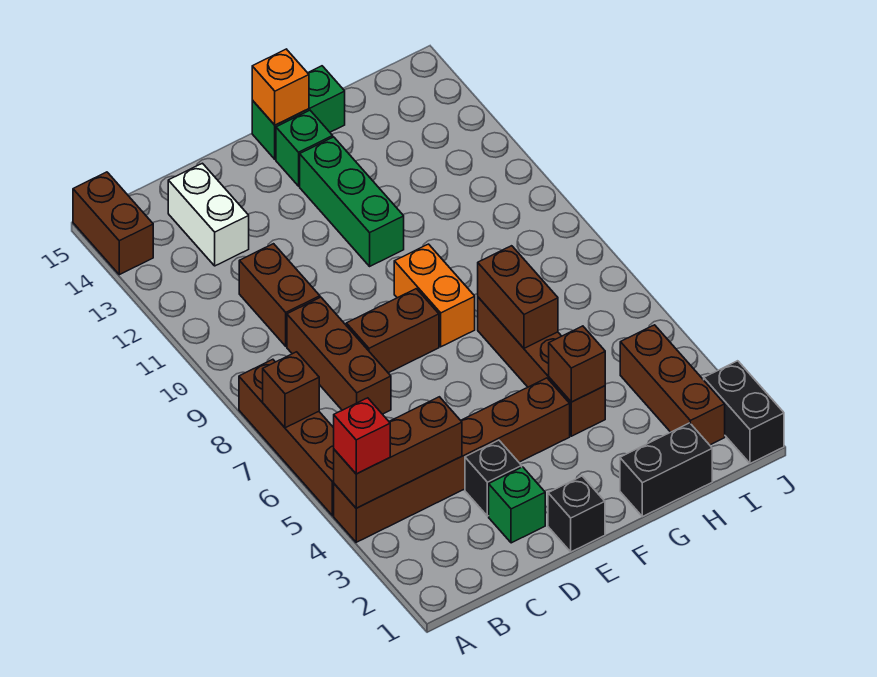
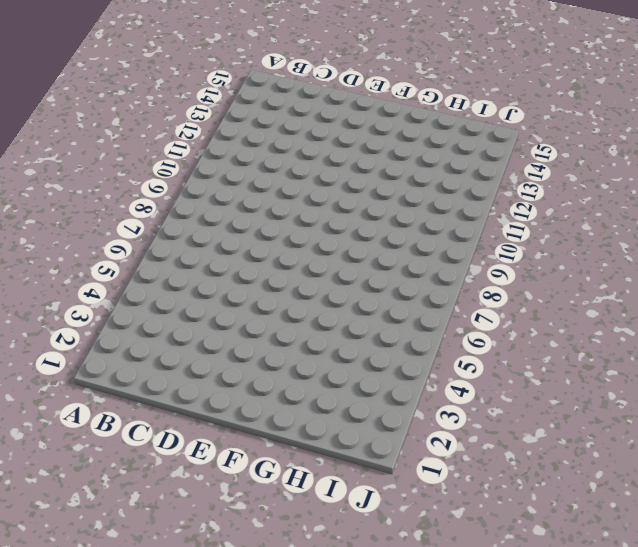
none -> brown 1x6 brick [334,378,570,542]
none -> brown 1x4 brick [239,359,334,516]
none -> brown 1x2 brick [73,172,153,275]

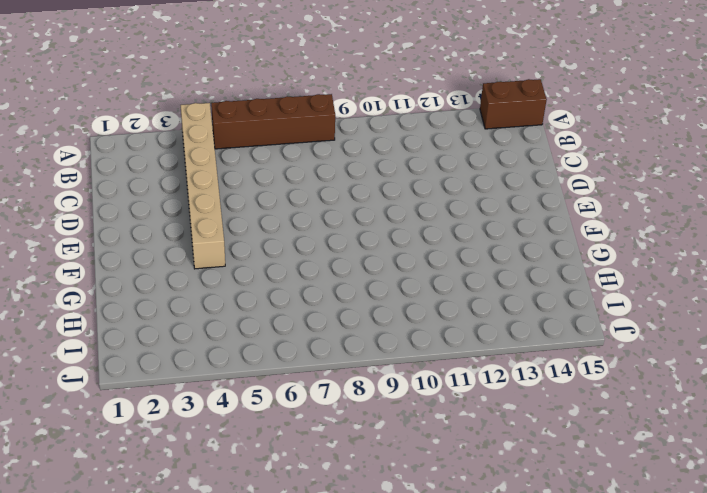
tan 1x6 brick [180,103,225,269] -> brown 1x6 brick [334,378,570,542]
none -> brown 1x3 brick [287,297,391,414]
none -> brown 1x2 brick [239,244,320,346]
none -> white 1x2 brick [168,163,249,266]

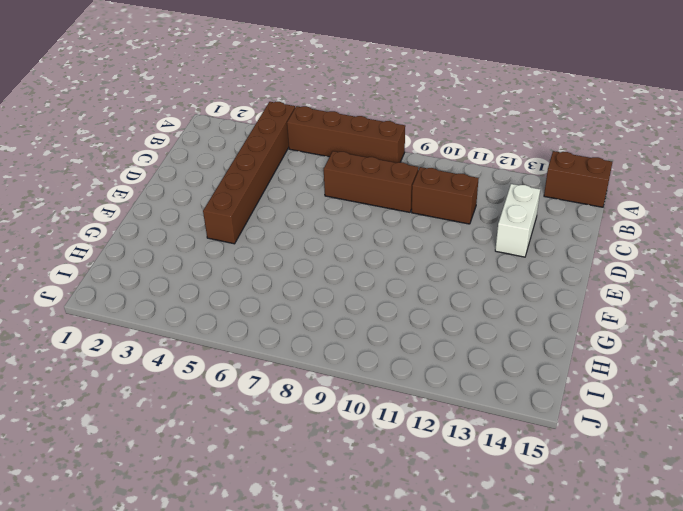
white 1x2 brick [495,184,540,257] -> white 1x2 brick turned to [168,163,249,266]
none -> green 1x1 brick [489,467,545,543]
none -> black 1x1 brick [465,440,522,516]
none -> brown 1x2 brick [346,289,439,373]

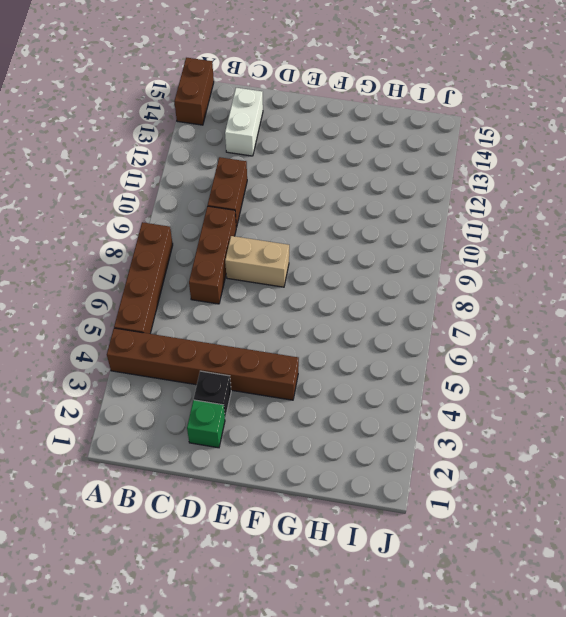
tan 1x2 brick [225,236,289,287] -> brown 1x2 brick [346,289,439,373]
none -> black 1x1 brick [548,476,605,552]
none -> orange 1x2 brick [394,244,475,347]
none -> green 1x3 brick [300,137,404,266]

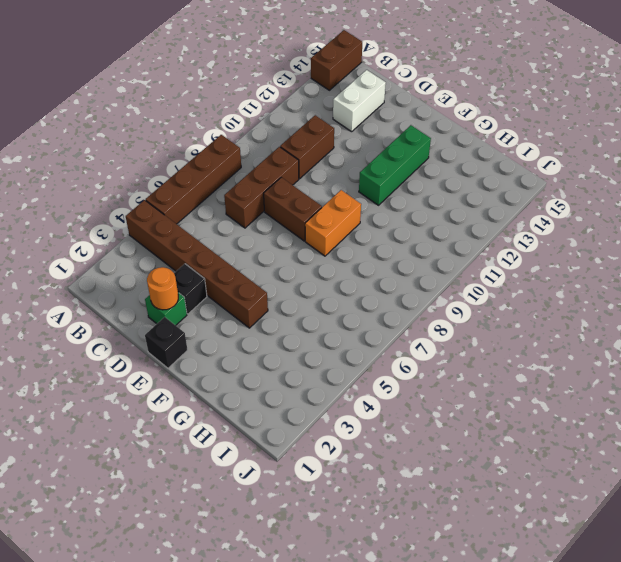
orange 1x1 round brick [147,267,178,310] -> none
none -> green 1x1 brick [276,110,333,186]
none -> green 1x2 brick [252,66,345,159]
none -> black 1x2 brick [620,423,712,517]

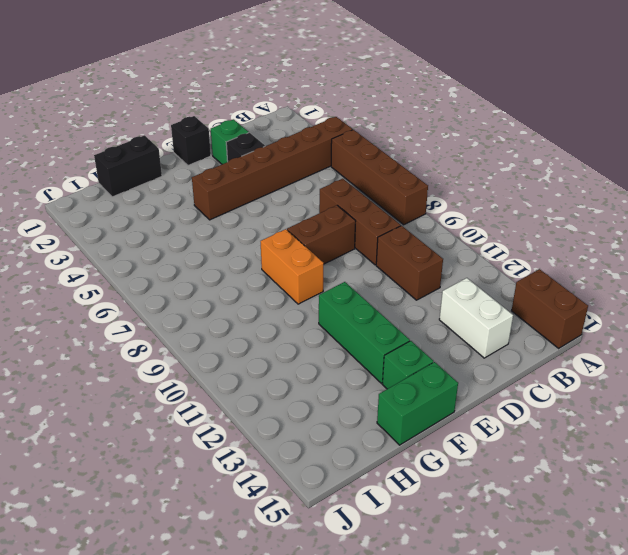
none -> brown 1x4 brick [478,297,605,436]
none -> brown 1x3 brick [620,325,725,445]
none -> black 1x2 brick [704,361,784,463]

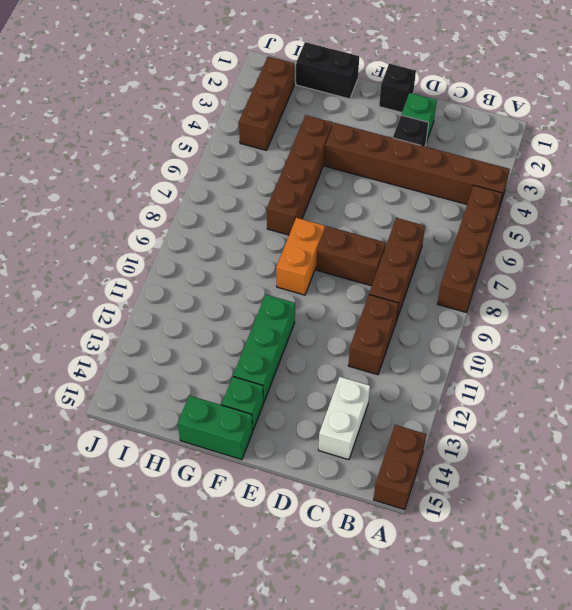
none -> black 1x2 brick [704,361,784,463]
none -> brown 1x3 brick [334,397,462,508]
none -> brown 1x1 brick [263,352,319,428]

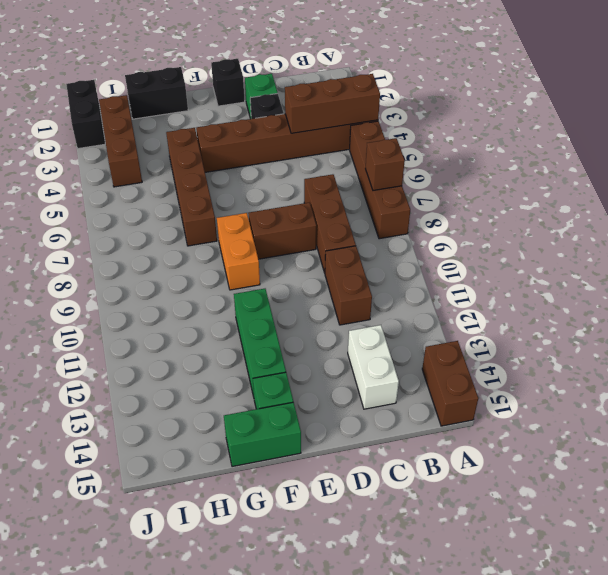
none -> orange 1x1 brick [252,49,309,125]
none -> brown 1x1 brick [549,326,605,402]
none -> brown 1x2 brick [478,246,558,348]

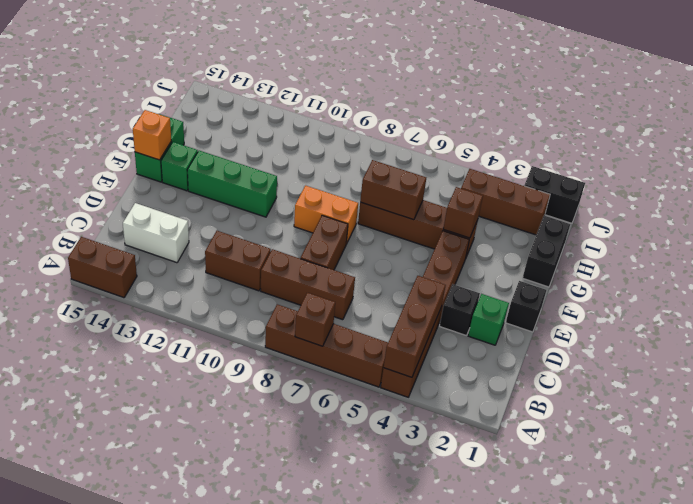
none -> red 1x1 brick [334,398,390,474]

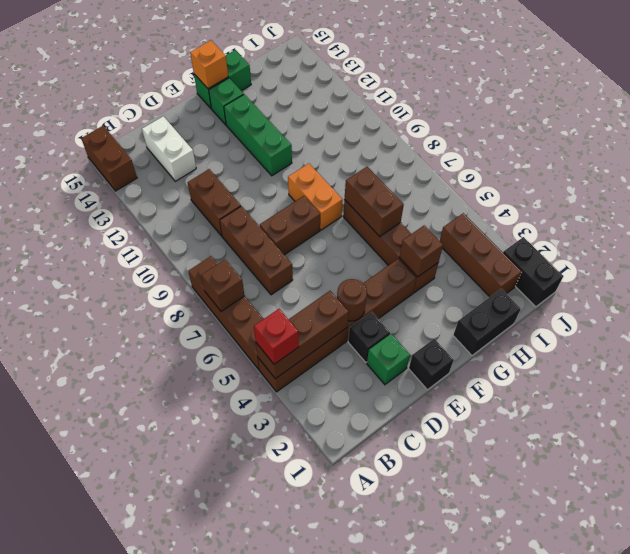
brown 1x1 round brick [337,279,367,321] -> none

